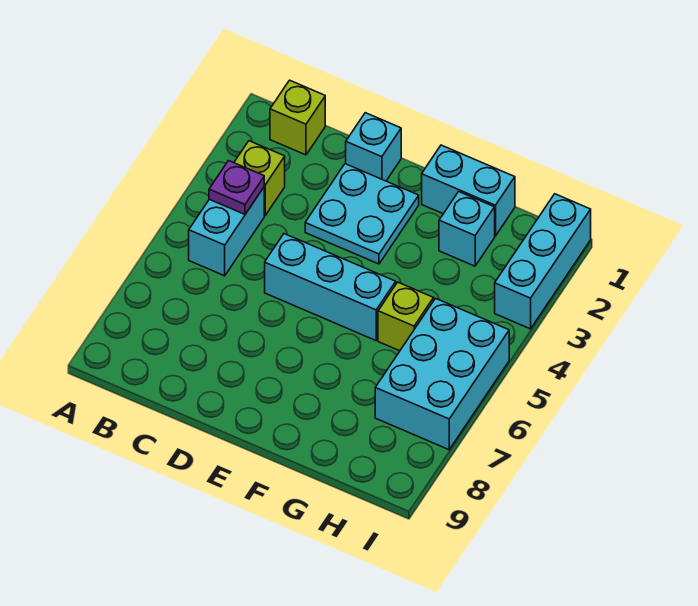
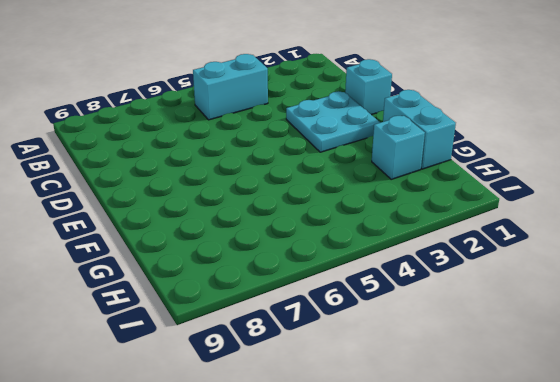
none -> lime 1x1 brick [270,80,325,155]
none -> lime 1x1 brick [234,141,285,215]
none -> cyan 1x3 brick [265,234,396,340]

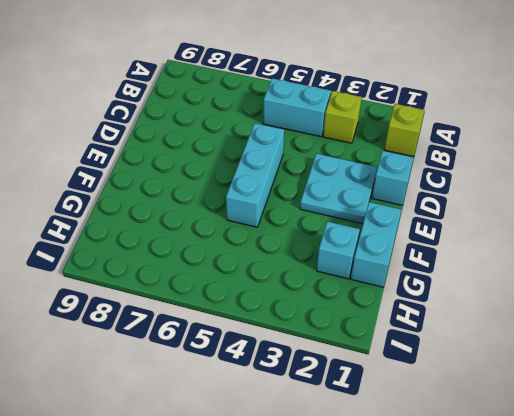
none -> lime 1x1 brick [378,282,434,351]
none -> cyan 2x3 brick [375,298,509,450]
none -> cyan 1x3 brick [495,194,591,329]

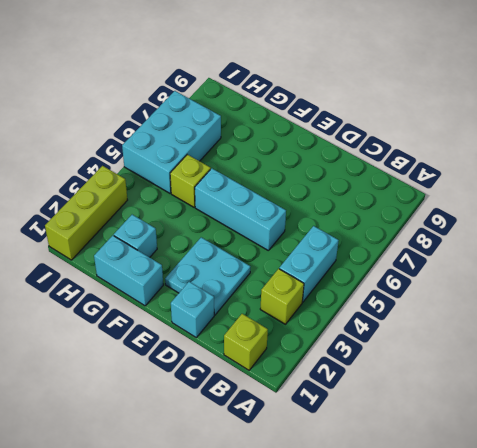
lime 1x3 brick [45,166,127,260] -> cyan 1x3 brick [495,194,591,329]
none -> purple 1x1 plate [209,161,264,214]

